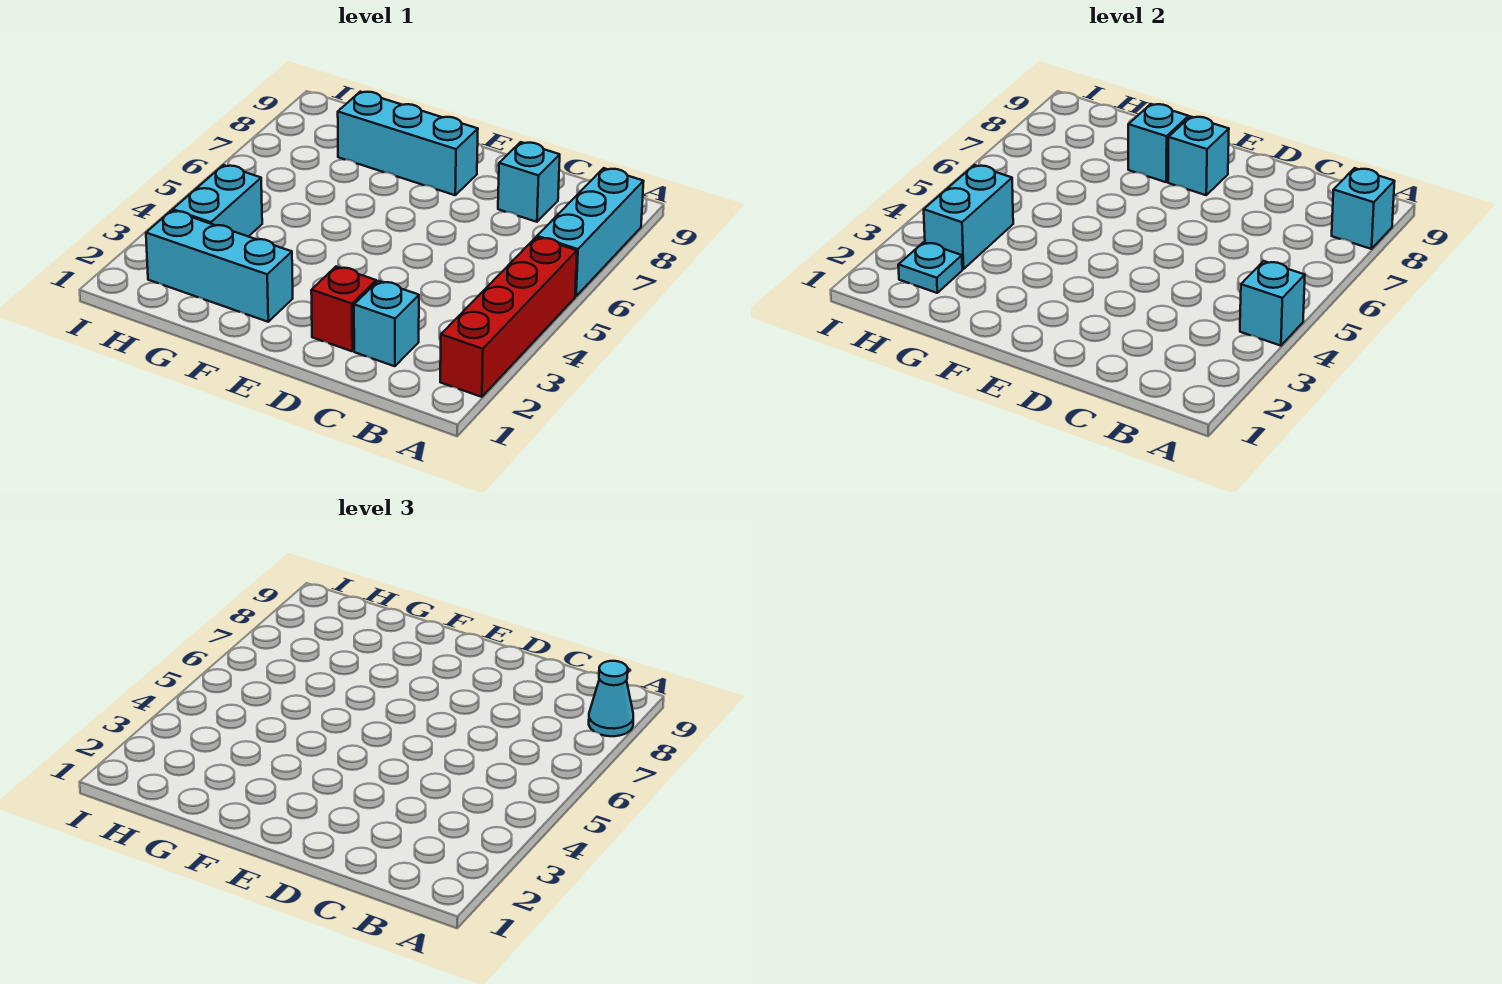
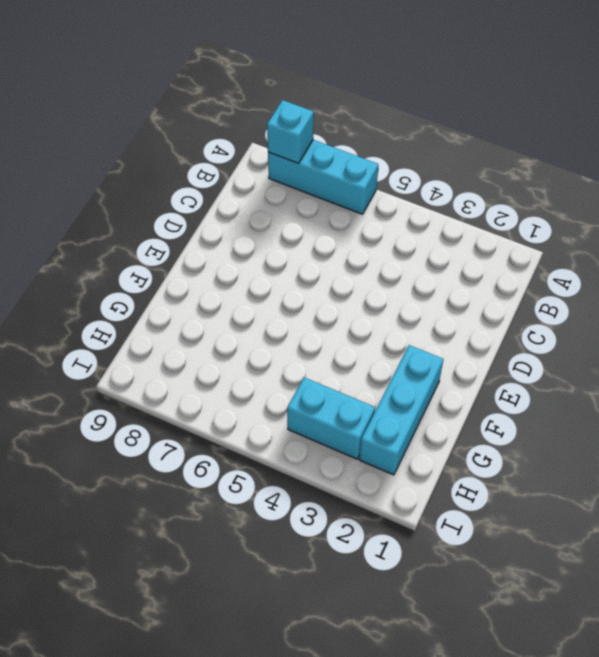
none -> red 1x4 brick [440,237,577,397]
none -> cyan 1x1 brick [354,281,419,366]
none -> cyan 1x1 brick [498,142,560,222]

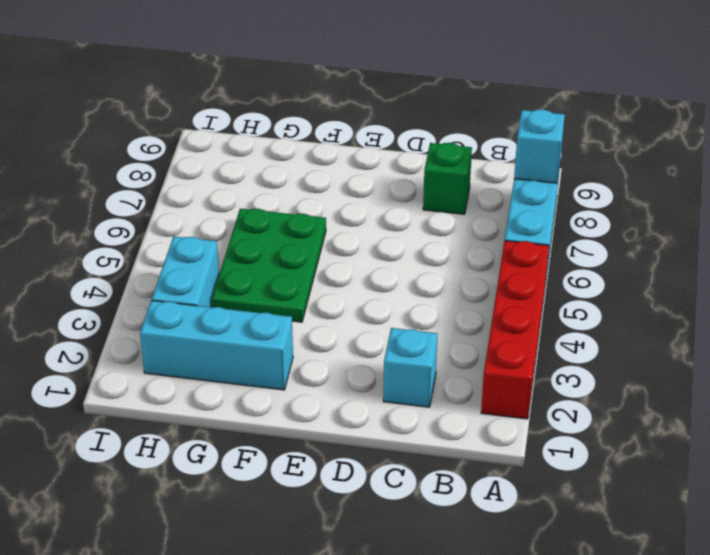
green 1x1 brick [423,143,472,214] -> cyan 1x1 brick [498,142,560,222]
green 2x3 plate [212,209,326,322] -> none
none -> red 1x1 brick [311,267,376,351]
none -> cyan 1x3 brick [338,92,478,195]
none -> cyan 1x1 brick [1240,261,1305,346]

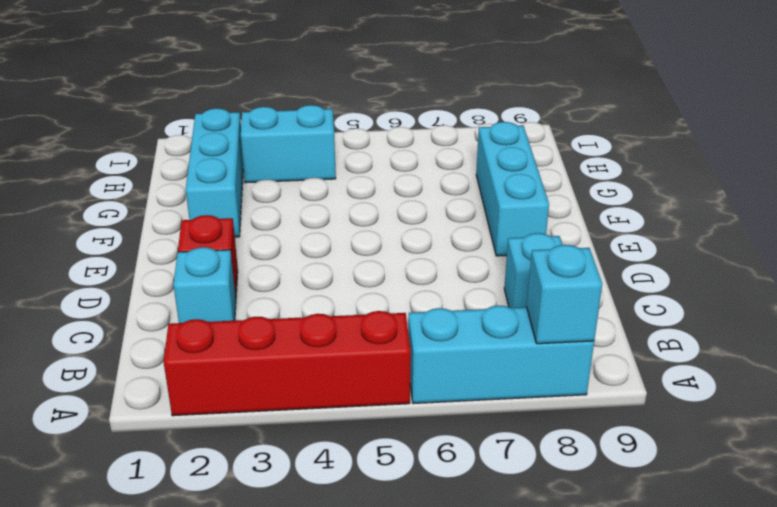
none -> cyan 1x1 brick [1240,261,1305,346]
none -> cyan 1x1 brick [1168,117,1229,195]
none -> cyan 1x1 brick [1128,104,1189,182]

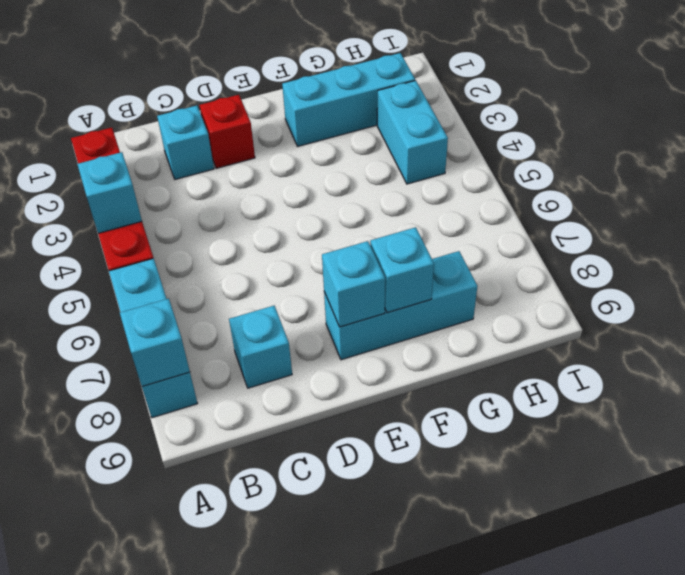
none -> cyan 1x1 plate [898,242,962,293]
none -> cyan 1x2 brick [924,165,1013,269]
none -> cyan 1x1 cone [589,661,633,736]

